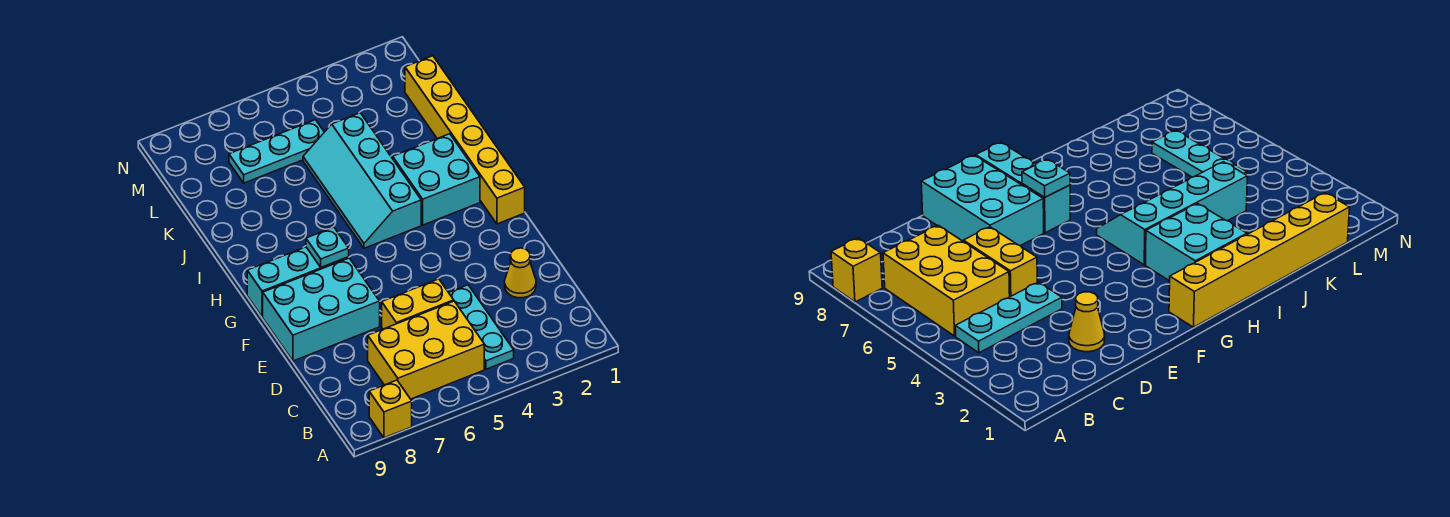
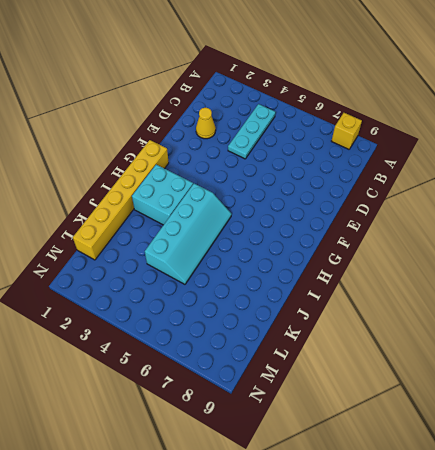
none -> yellow 2x3 brick [368,301,484,399]
none -> yellow 1x2 brick [382,279,454,329]
none -> cyan 2x3 brick [263,258,380,361]

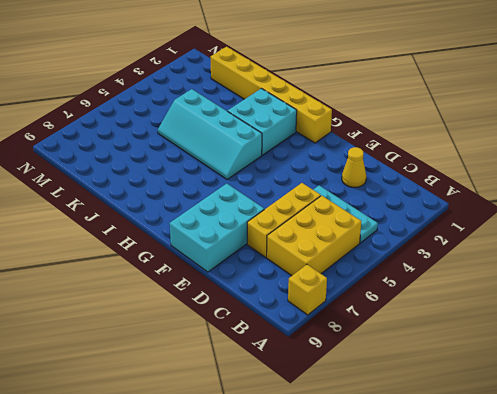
yellow 1x3 brick [247,183,321,257] -> yellow 1x2 brick [382,279,454,329]
none -> cyan 1x3 brick [247,247,349,317]
none -> cyan 1x3 plate [229,120,324,183]
none -> cyan 1x1 plate [306,227,349,267]

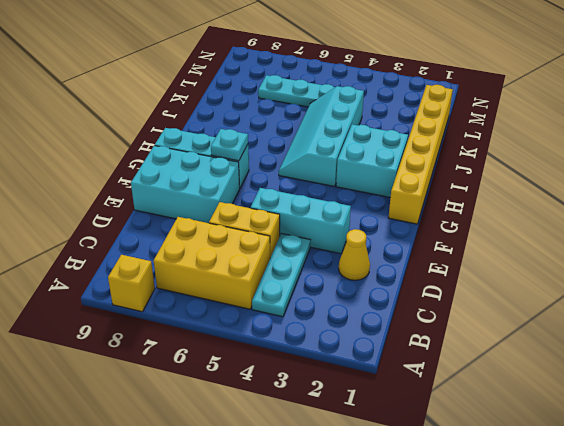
cyan 1x3 brick [251,188,351,254] -> none

